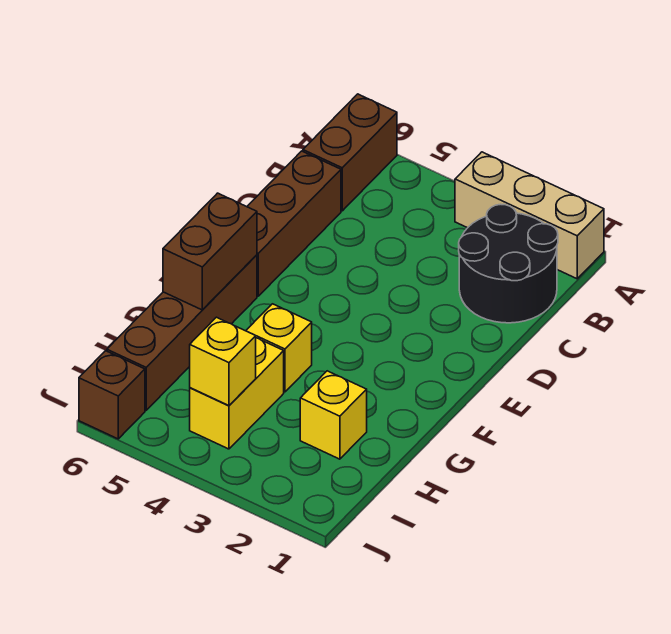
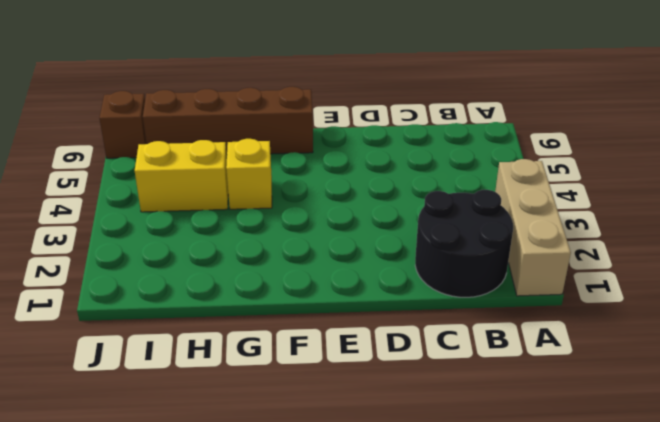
none -> brown 1x2 brick [303,94,397,211]
none -> brown 1x3 brick [247,151,341,296]

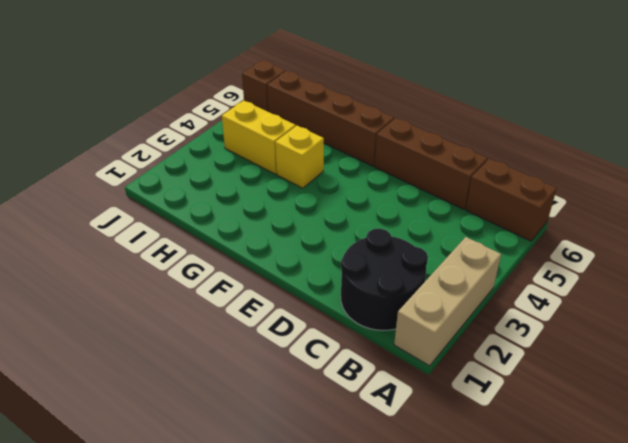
none -> yellow 1x1 brick [300,371,367,459]
none -> brown 1x2 brick [163,193,257,310]

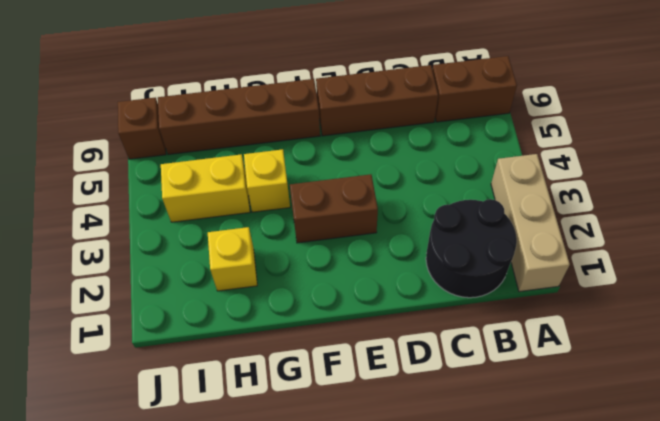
brown 1x2 brick [290,174,378,243] -> brown 1x2 brick moved to [163,193,257,310]
none -> yellow 1x1 brick [190,317,256,406]

